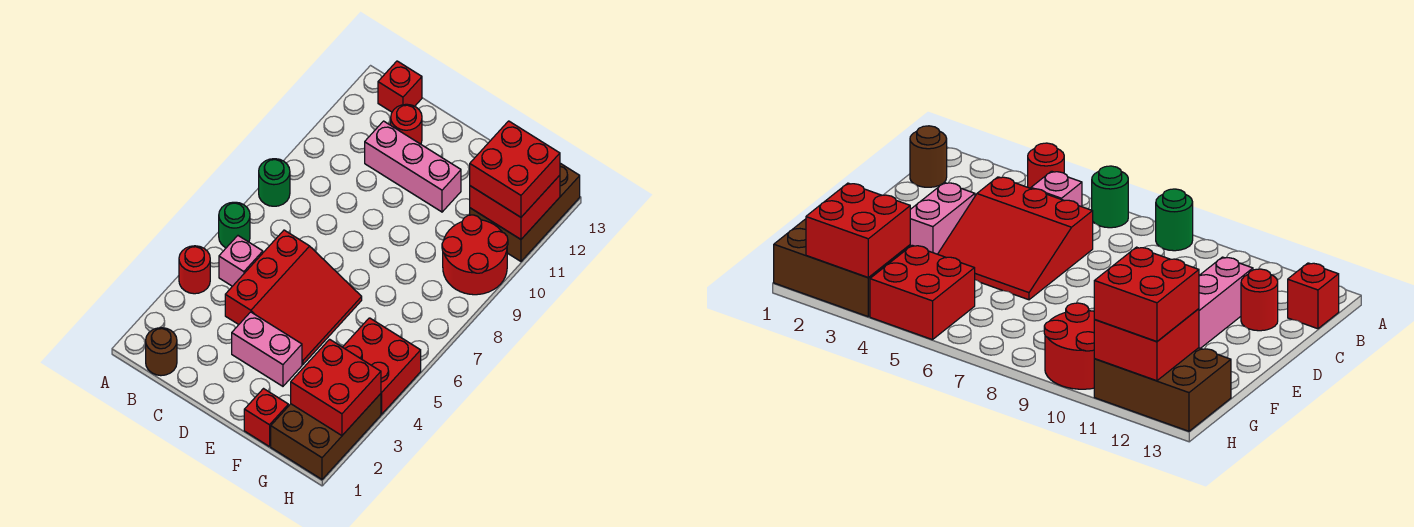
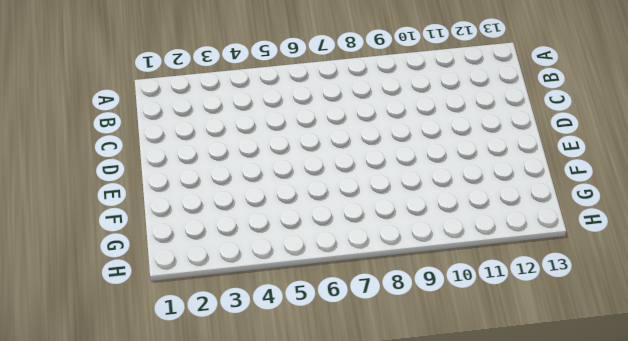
none -> red 1x1 round brick [179,246,210,294]
none -> green 1x1 round brick [219,202,250,248]
none -> green 1x1 round brick [259,159,290,206]

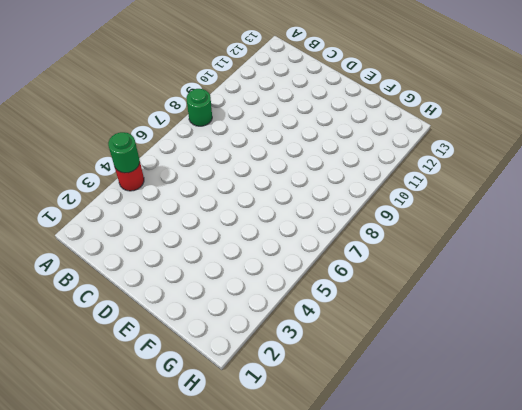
green 1x1 round brick [108,132,140,173] -> green 1x1 round brick moved to [219,202,250,248]
none -> brown 1x1 round brick [146,328,177,376]
none -> pink 1x1 brick [219,236,263,286]
none -> red 1x1 brick [378,61,422,112]

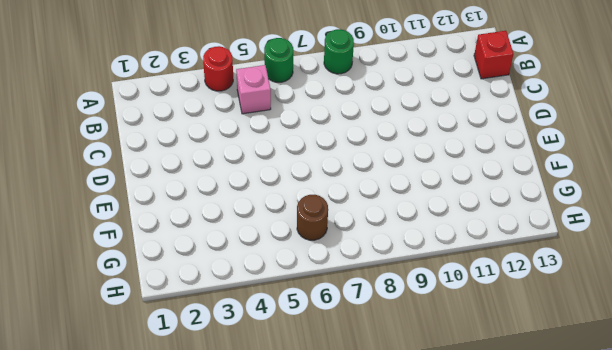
brown 1x1 round brick [297,195,328,240] -> brown 1x1 round brick moved to [146,328,177,376]
none -> red 3x3 slope [225,230,362,365]
none -> pink 1x3 brick [365,121,461,212]
none -> red 1x1 round brick [391,104,422,144]

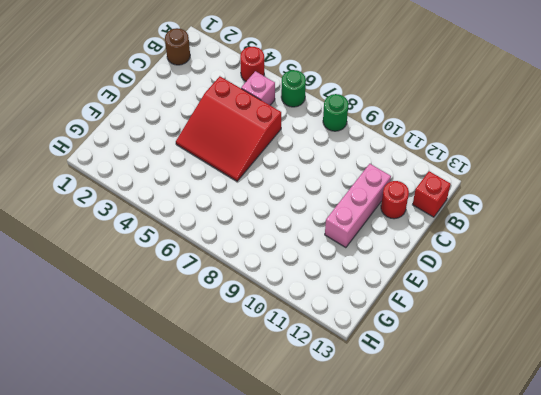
none -> pink 1x2 brick [232,312,302,386]
none -> red 1x1 brick [244,389,288,447]
none -> brown 2x3 brick [271,394,381,479]

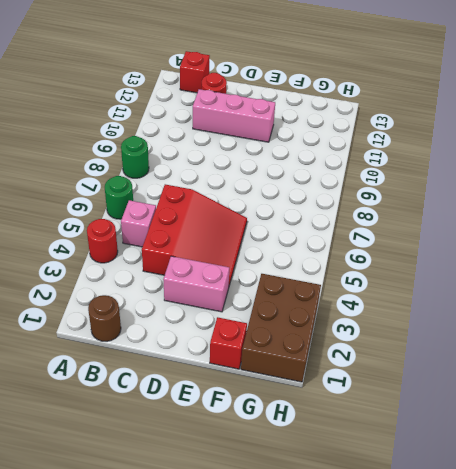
none -> red 2x2 brick [343,318,421,414]
none -> red 2x2 round brick [442,215,508,295]
none -> brown 2x3 brick [470,163,580,261]

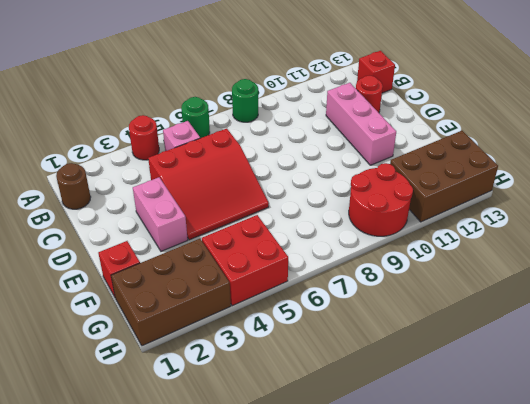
none -> red 2x2 brick [291,339,381,436]
none -> red 2x2 brick [470,175,560,239]
none -> red 2x2 brick [470,121,560,217]

